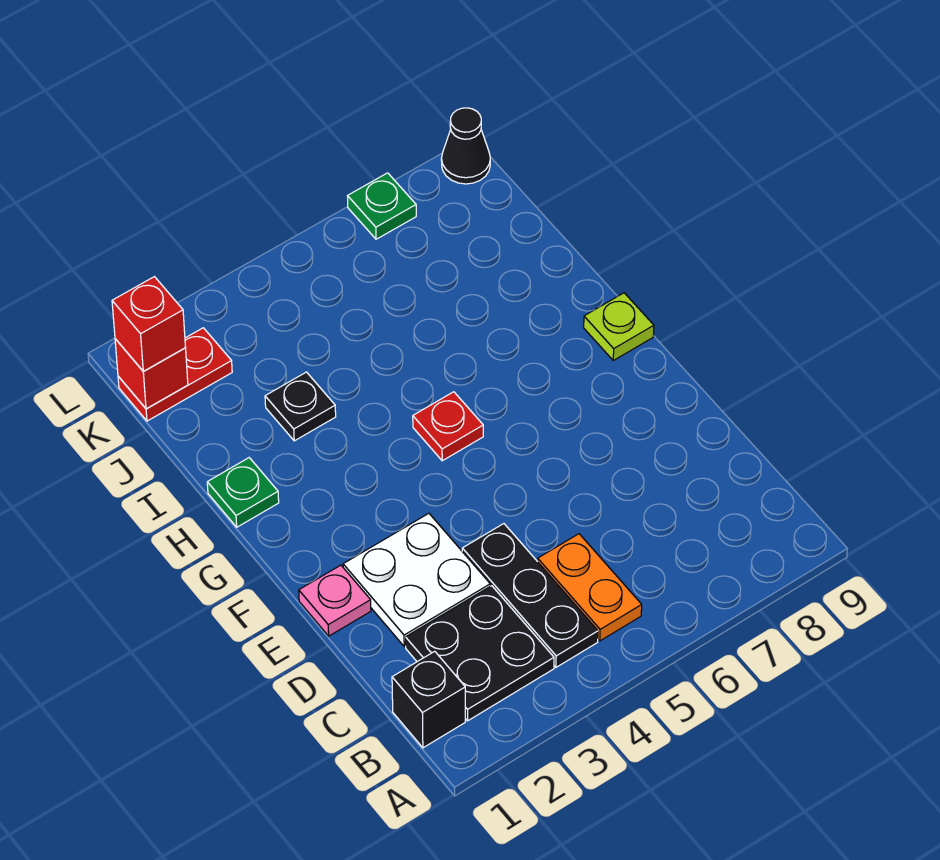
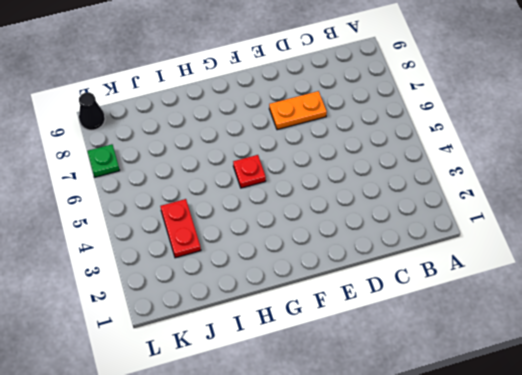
orange 1x2 plate [269,91,327,130] -> orange 1x2 plate moved to [538,534,642,641]
red 1x2 plate [160,199,201,258] -> red 1x2 plate moved to [118,328,232,421]
none -> black 1x1 brick [392,651,465,748]
none -> black 2x2 plate [406,586,554,721]
none -> black 1x3 plate [462,524,598,667]

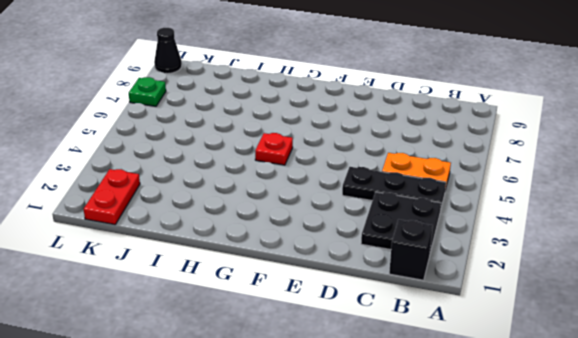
none -> white 2x2 plate [343,513,490,646]
none -> pink 1x1 plate [299,565,371,636]
none -> lime 1x1 plate [584,293,654,360]

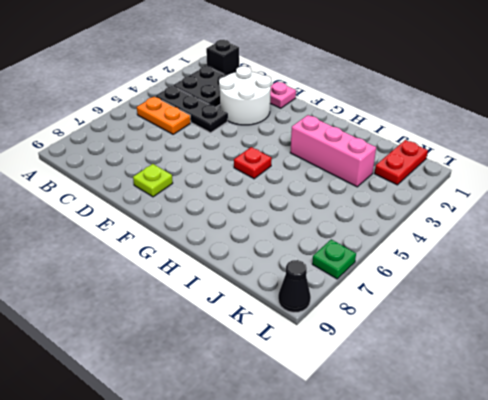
white 2x2 round brick [219,66,271,125] -> white 2x2 plate [343,513,490,646]
lime 1x1 plate [133,164,173,197] -> lime 1x1 plate moved to [584,293,654,360]
pink 1x3 brick [290,115,376,187] -> black 1x1 plate [265,372,336,441]
none -> green 1x1 plate [207,458,279,527]
none -> red 1x1 brick [115,339,188,409]
none -> red 1x1 brick [112,277,186,371]

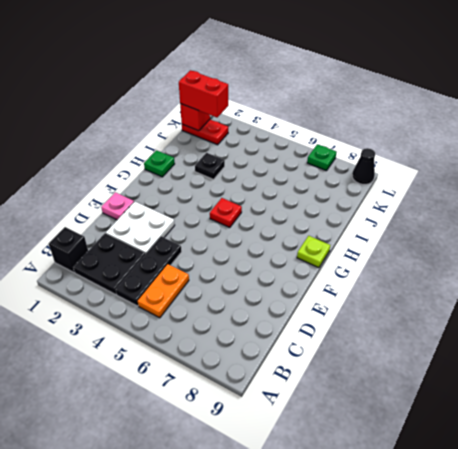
red 1x2 brick [179,70,228,117] -> red 1x1 brick [112,277,186,371]

